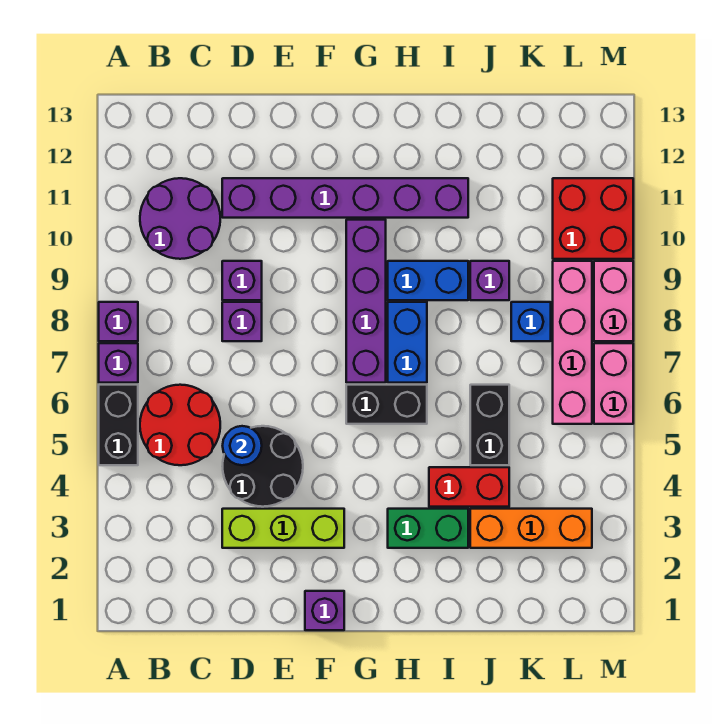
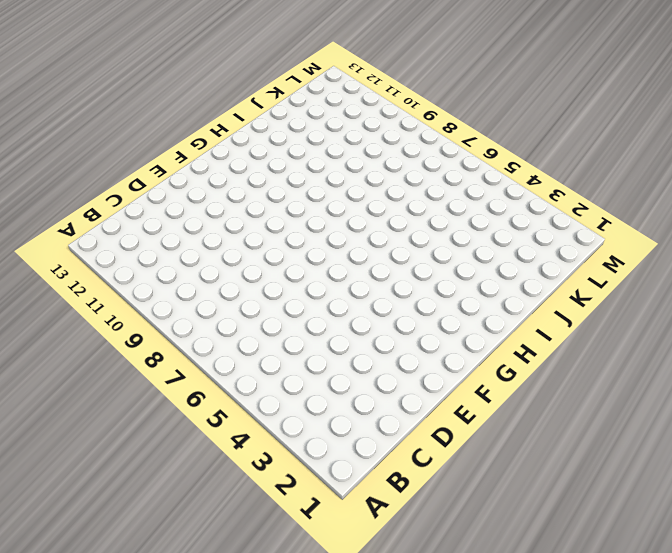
none -> black 1x2 brick [99,385,138,465]
none -> purple 1x1 brick [99,343,138,383]
none -> purple 1x1 brick [99,302,138,341]

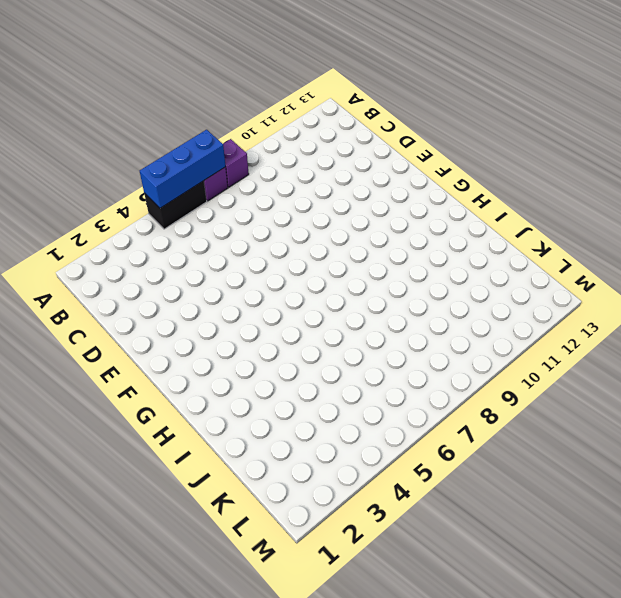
blue 1x3 brick [140,130,226,208] -> none
none -> red 2x2 round brick [140,385,220,465]
none -> purple 2x2 round brick [140,178,220,259]
none -> lime 1x3 brick [222,509,344,548]

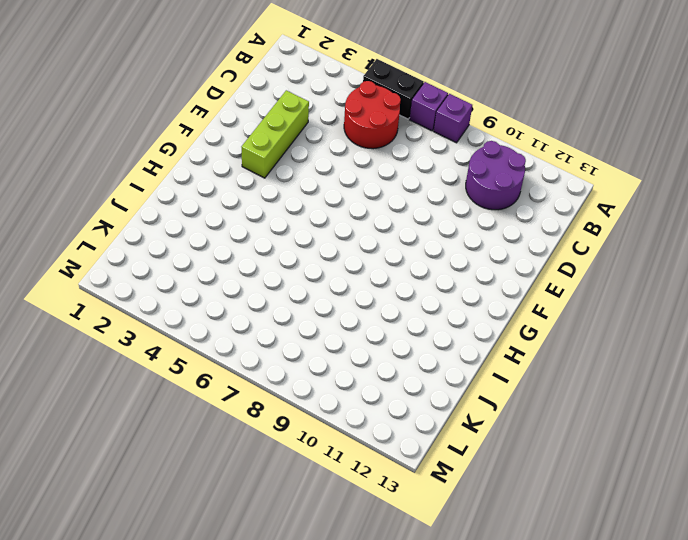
none -> black 2x2 round brick [222,426,303,507]
none -> purple 1x1 brick [222,302,262,341]
none -> purple 1x1 brick [222,261,262,300]

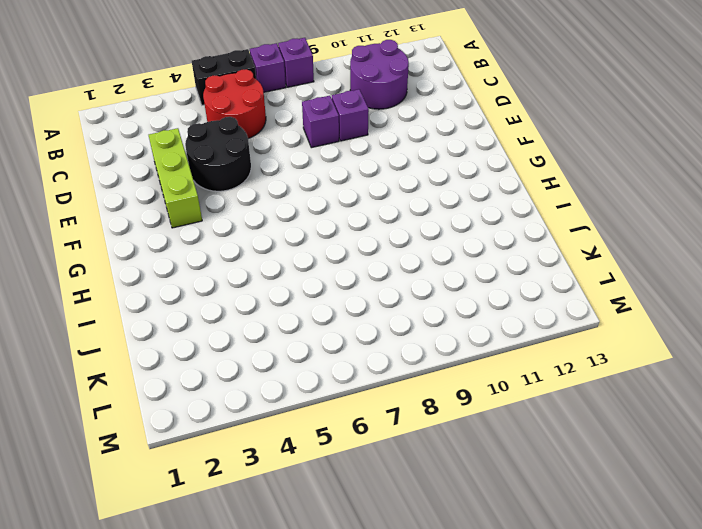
none -> purple 1x6 brick [222,178,468,218]
none -> purple 1x1 brick [305,591,344,630]
none -> black 1x2 brick [346,385,427,424]

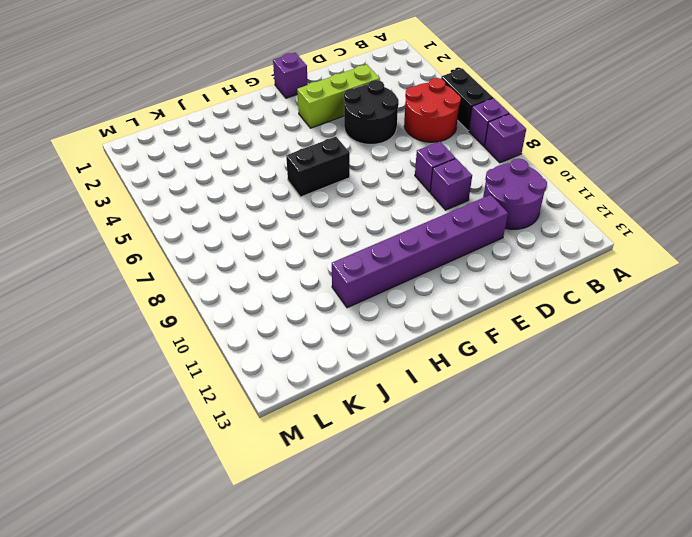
none -> purple 1x4 brick [346,220,386,383]
none -> green 1x2 brick [388,509,468,548]
none -> blue 1x2 brick [388,302,427,383]

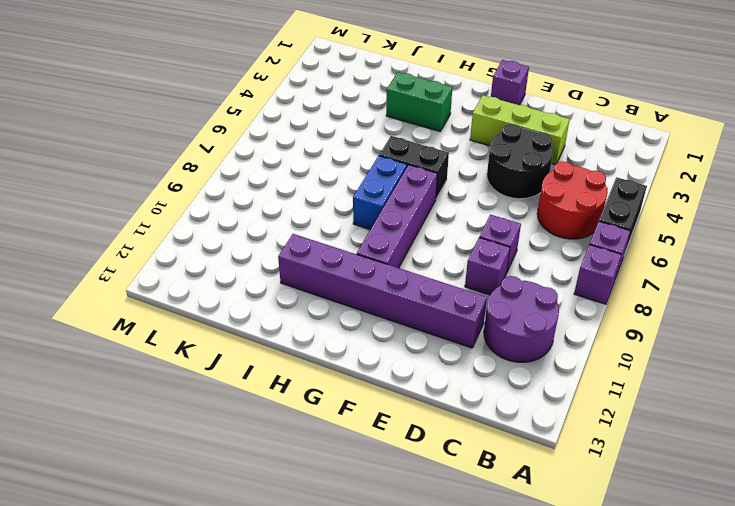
none -> blue 1x2 brick [388,261,468,300]
none -> red 1x2 brick [429,467,509,507]
none -> orange 1x3 brick [470,509,592,548]

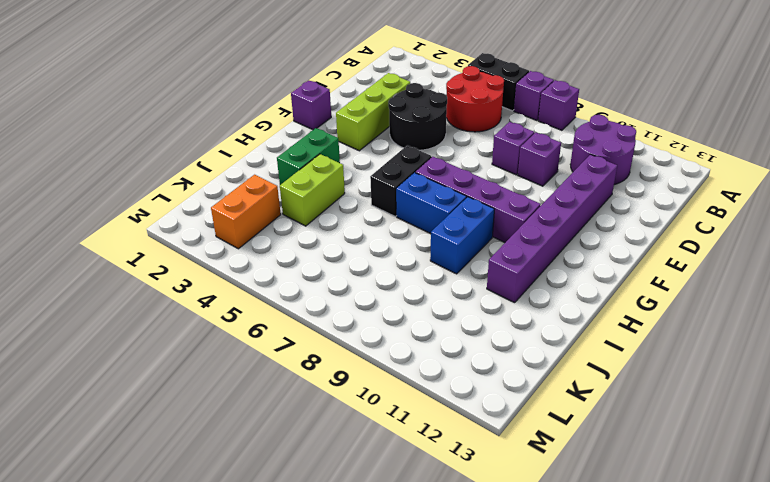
lime 1x2 brick [280,154,345,226] -> red 1x2 brick [429,467,509,507]
orange 1x2 brick [211,175,281,249] -> orange 1x3 brick [470,509,592,548]
none -> black 1x2 brick [470,385,509,465]
none -> purple 1x1 brick [470,261,509,300]
none -> blue 1x1 brick [511,302,551,341]

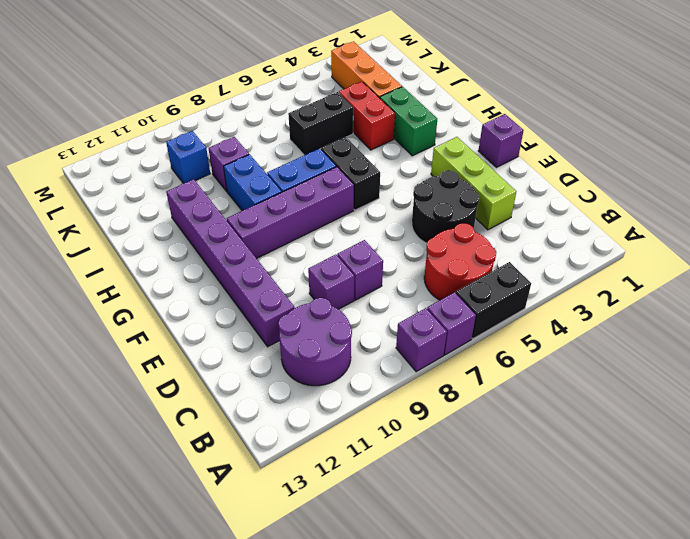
blue 1x1 brick [166,131,210,183] -> blue 1x1 brick moved to [511,302,551,341]
none -> pink 1x4 brick [553,261,592,424]
none -> red 2x2 brick [553,178,633,259]
none -> pink 1x2 brick [594,343,633,424]

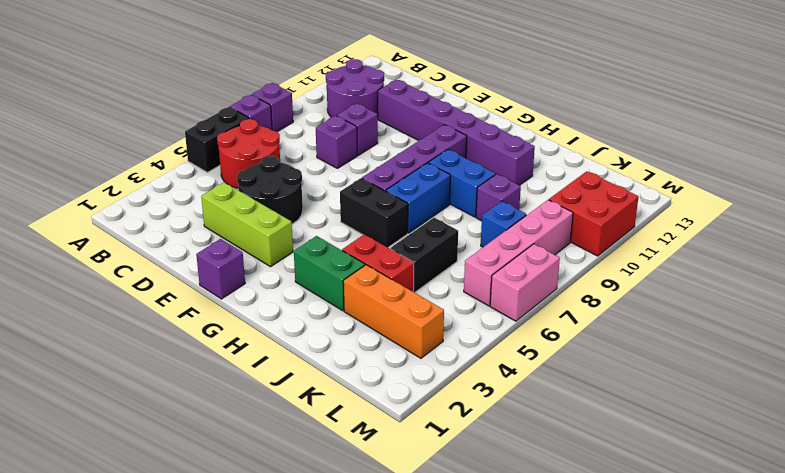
none -> pink 1x2 brick [594,261,633,341]
none -> blue 1x1 round brick [223,426,262,465]

